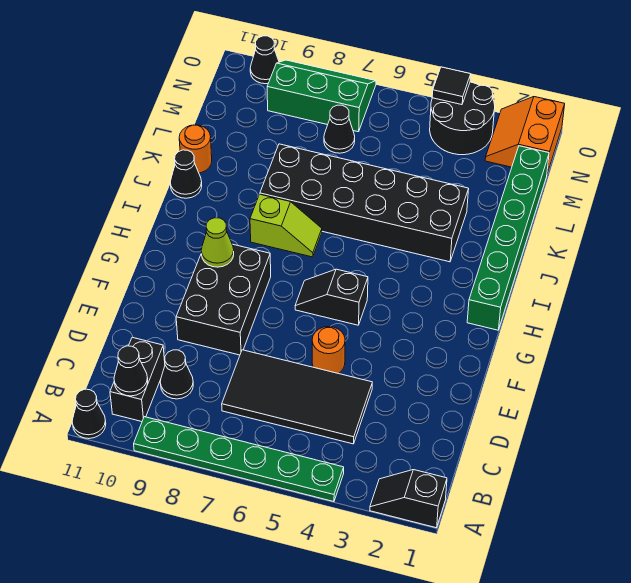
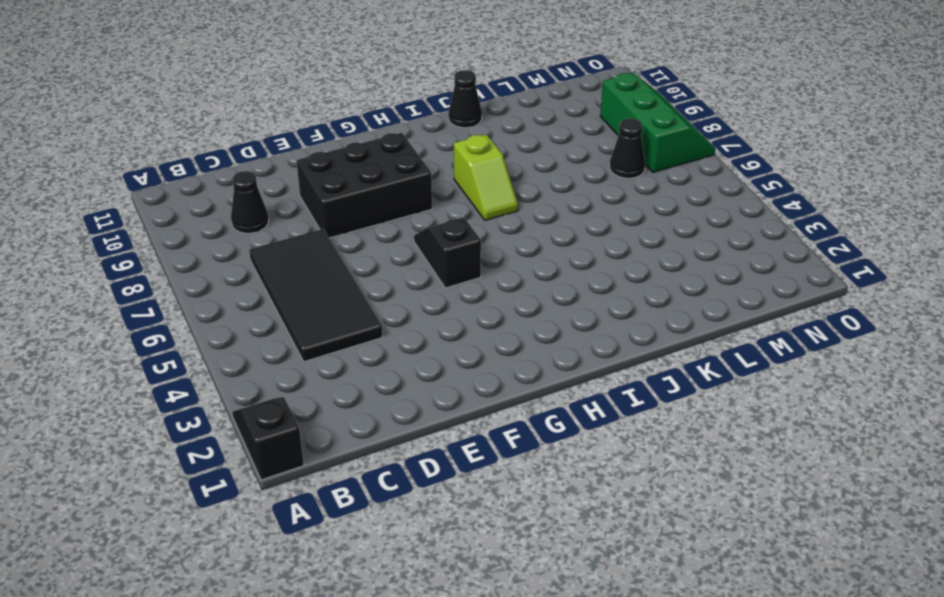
none -> green 1x6 plate [134,417,344,502]
none -> black 1x1 cone [72,389,106,439]
none -> black 1x2 brick [110,337,165,422]

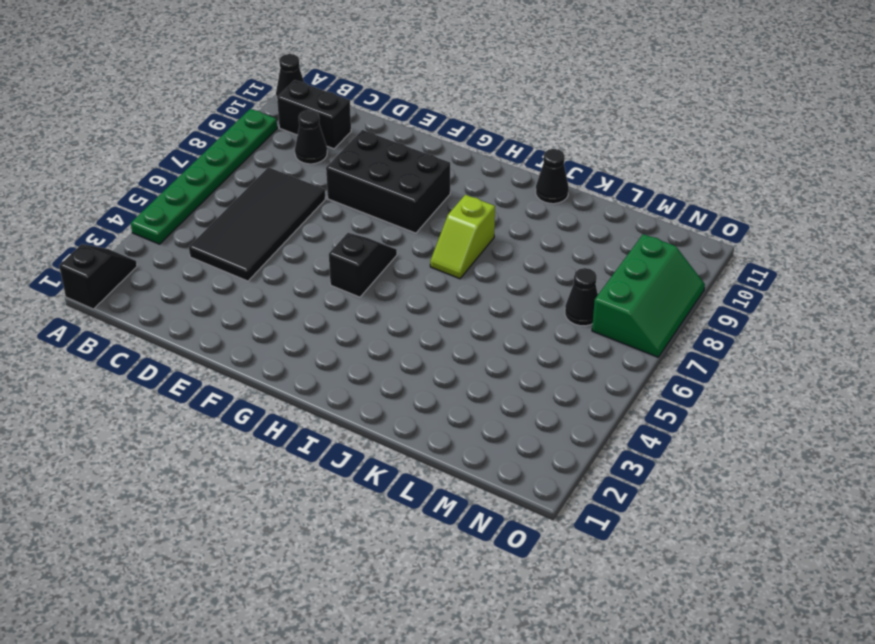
none -> orange 1x1 round brick [312,326,345,374]
none -> green 1x6 brick [467,146,549,330]
none -> black 2x6 brick [260,144,469,262]

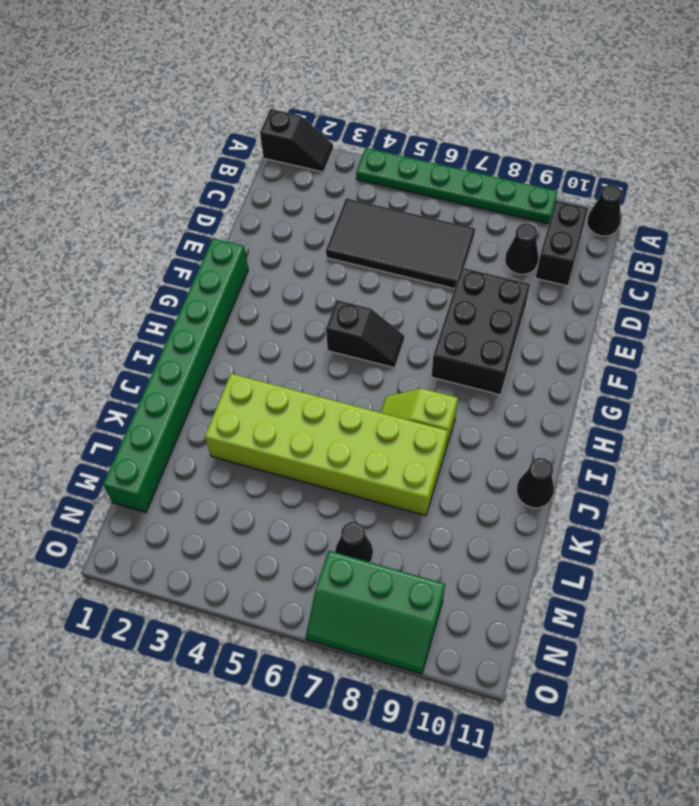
green 1x8 brick [103,238,248,512] -> green 1x6 brick [467,146,549,330]
lime 2x6 brick [205,374,448,516] -> black 2x6 brick [260,144,469,262]
none -> orange 1x1 round brick [312,326,345,374]
none -> orange 1x1 round brick [179,125,212,173]
none -> orange 2x2 slope [485,97,565,173]

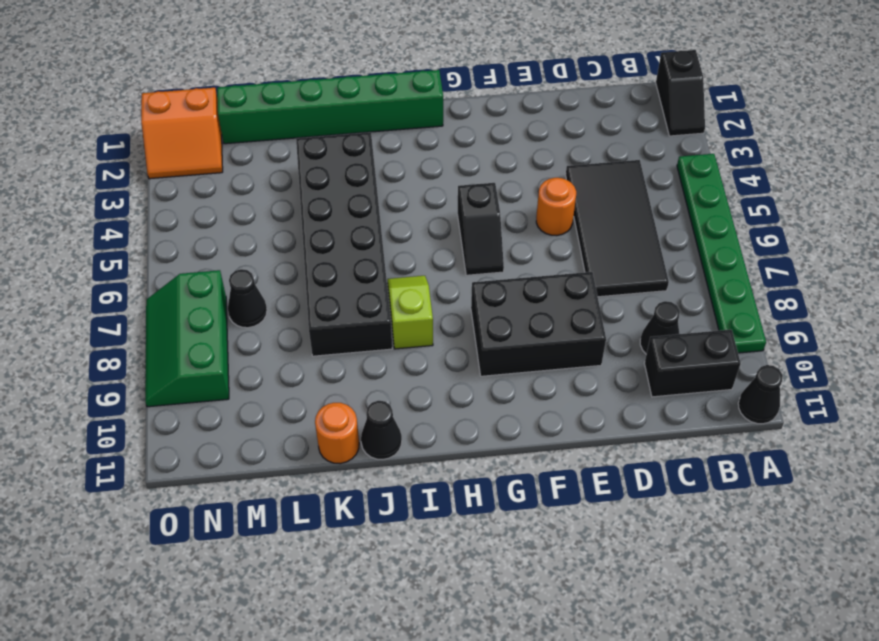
none -> black 2x2 round brick [430,82,495,155]
none -> black 1x1 cone [250,36,279,84]
none -> black 1x1 cone [114,346,148,396]

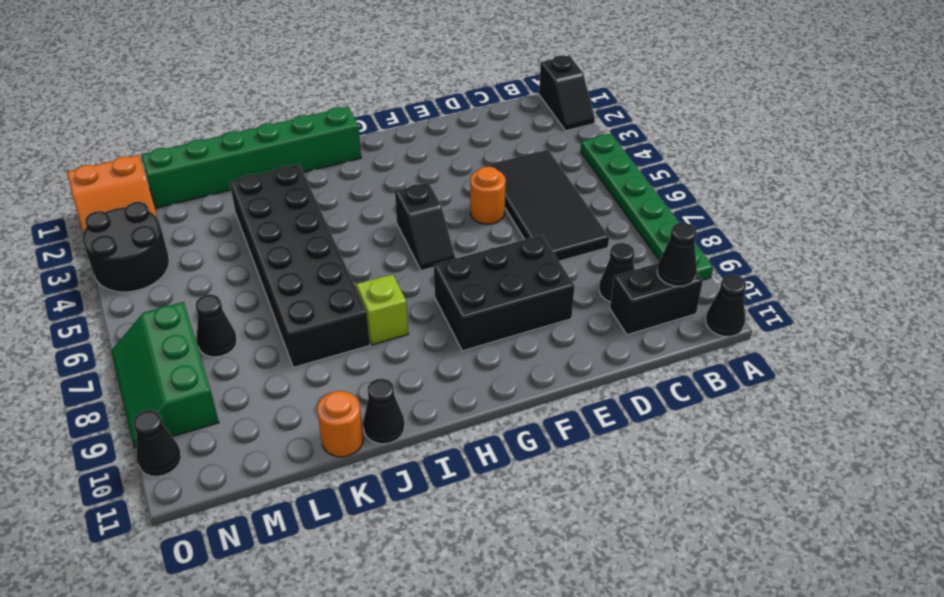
none -> lime 1x1 cone [201,218,234,267]
none -> black 1x1 tile [432,67,471,105]

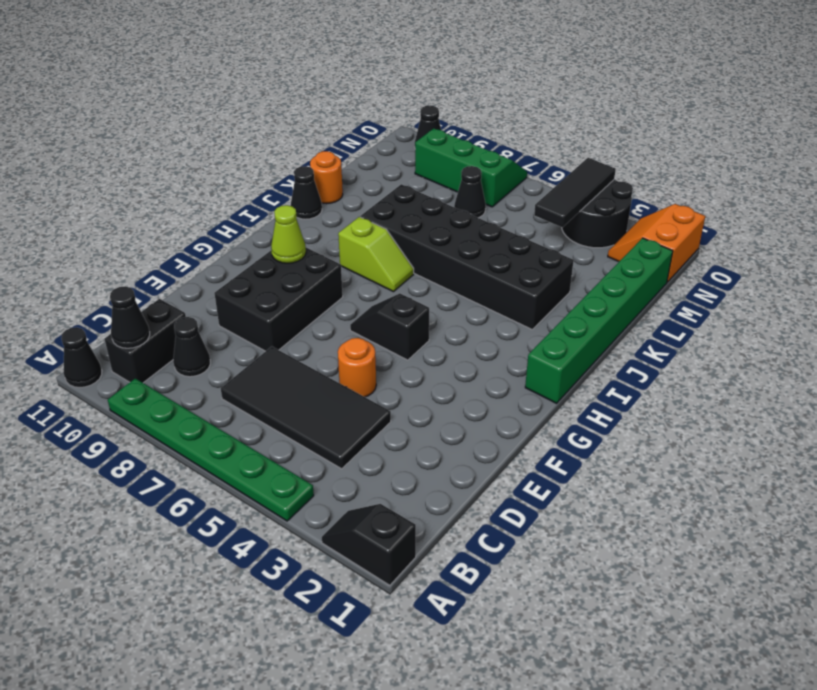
black 1x3 tile [534,158,616,227] -> black 1x1 tile [432,67,471,105]

